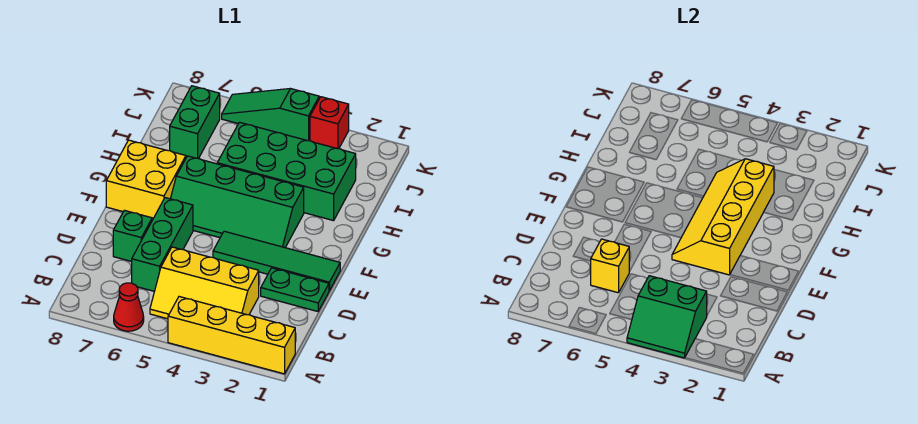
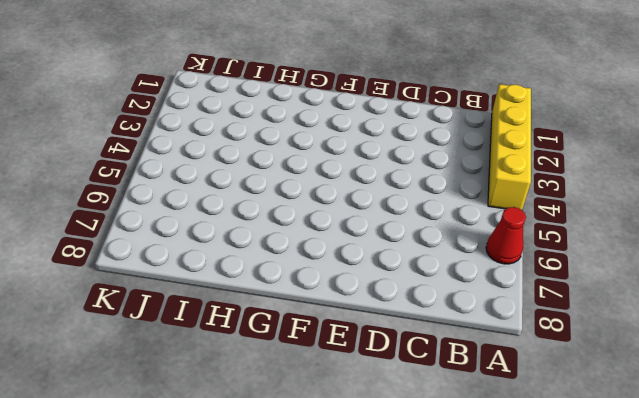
none -> yellow 2x3 slope [150,247,259,319]
none -> green 1x3 brick [132,198,193,291]
none -> green 1x2 plate [261,268,329,311]

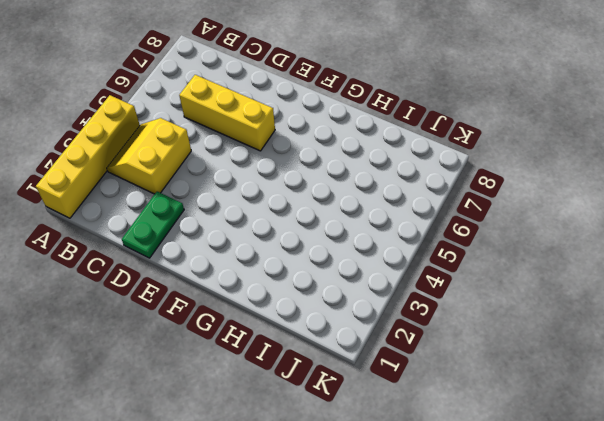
yellow 2x2 slope [107,118,191,194] -> yellow 2x3 slope [150,247,259,319]
yellow 1x3 brick [179,75,275,151] -> green 1x3 brick [132,198,193,291]
none -> red 1x1 cone [114,283,144,331]
none -> green 1x1 brick [113,210,152,262]
none -> green 1x4 tile [213,231,340,291]

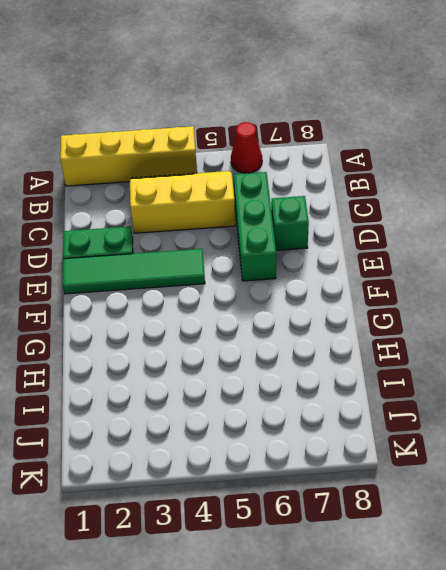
none -> green 2x4 slope [170,156,304,248]
none -> yellow 2x2 brick [106,140,186,220]
none -> green 2x4 brick [217,122,356,221]

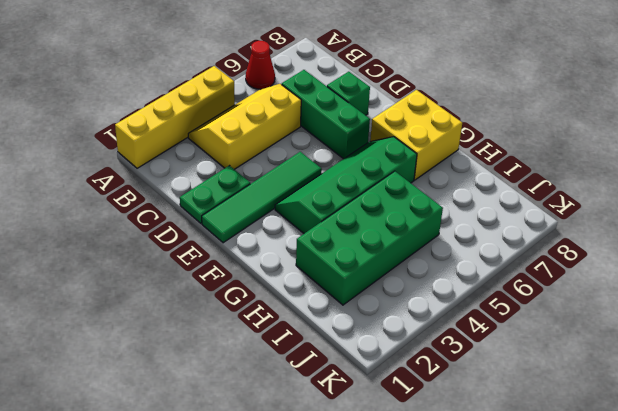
none -> green 1x2 brick [170,86,220,159]
none -> red 1x1 brick [310,97,349,149]
none -> green 1x3 slope [222,89,319,141]

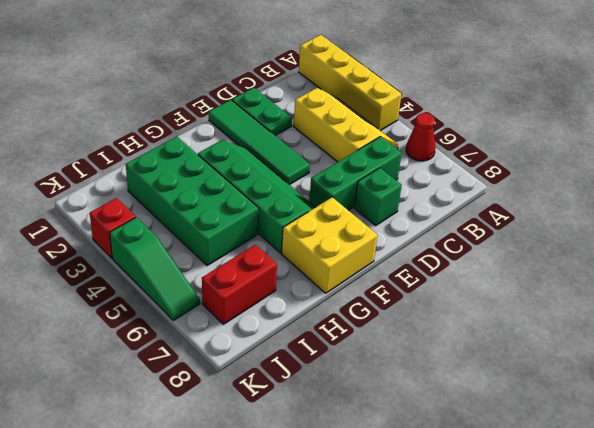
red 1x2 brick [202,245,277,324] -> green 1x2 brick [170,86,220,159]
none -> green 2x2 slope [627,276,707,358]
none -> yellow 1x1 brick [591,239,630,293]
none -> yellow 2x4 slope [672,159,774,275]

